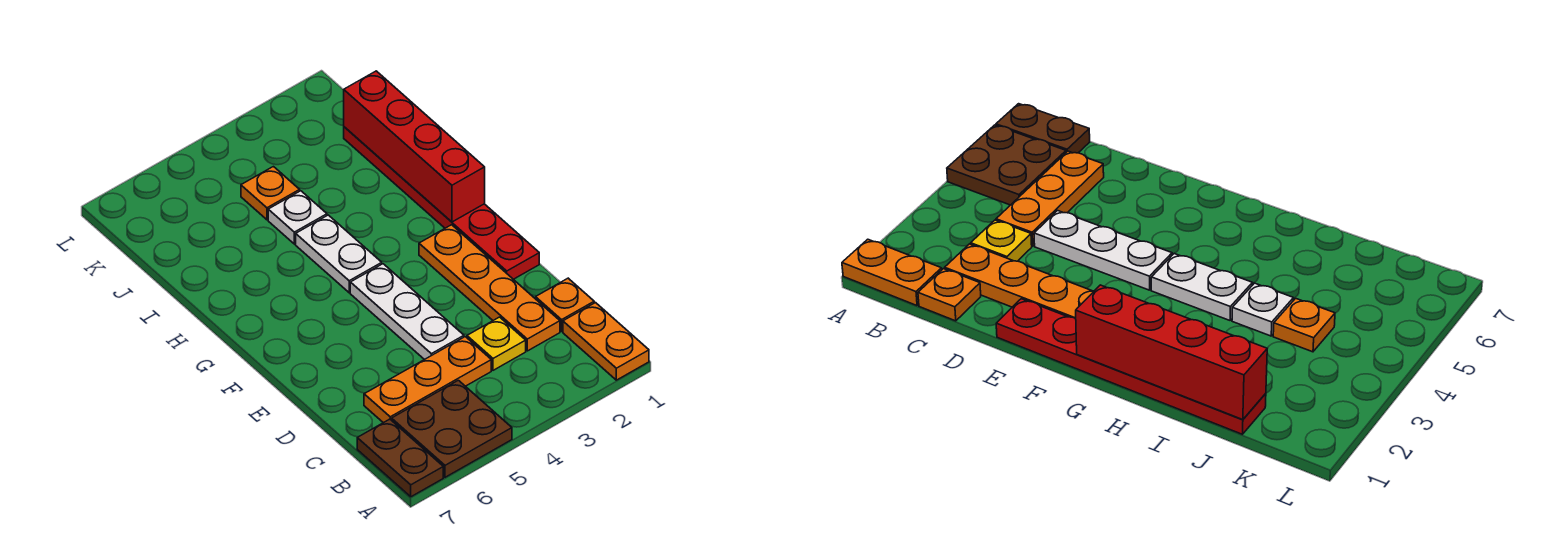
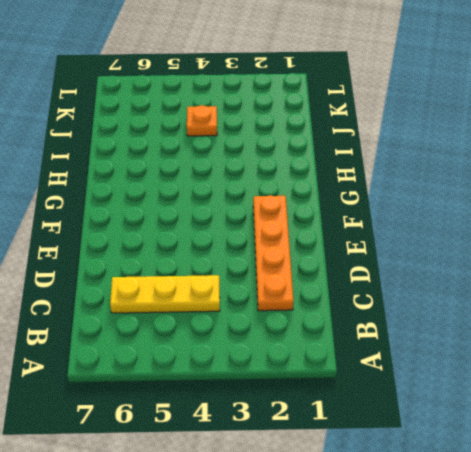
yellow 1x3 plate [110,275,220,313] -> orange 1x3 plate [364,337,491,423]
none -> orange 1x2 plate [563,303,649,380]
none -> brown 2x2 plate [392,380,512,477]
none -> brown 1x2 plate [357,419,443,497]

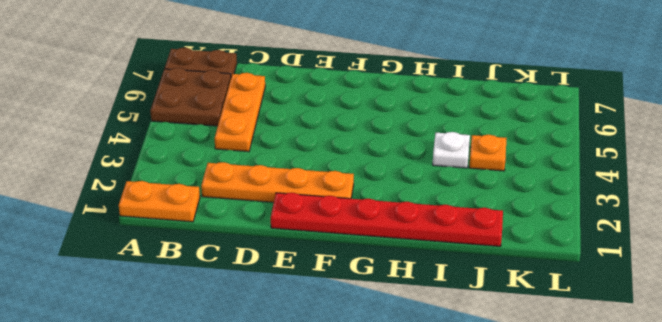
none -> orange 1x1 plate [536,278,594,331]
none -> yellow 1x1 plate [467,317,526,370]
none -> white 1x3 plate [350,264,464,360]

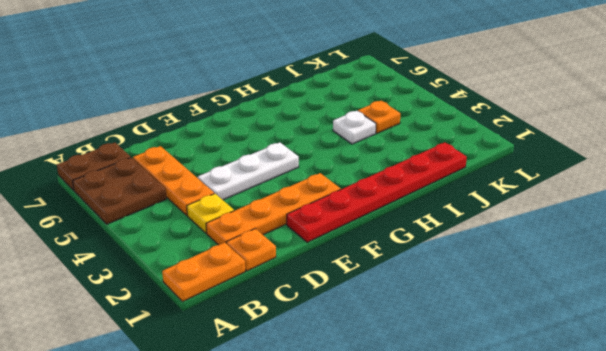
none -> white 1x2 plate [296,215,382,293]
none -> red 1x4 brick [344,71,485,222]

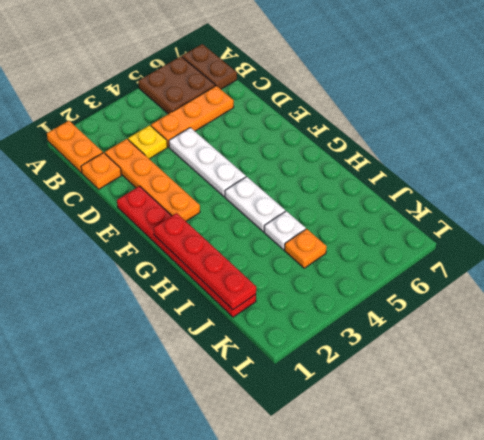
red 1x4 plate [154,213,256,310] -> red 1x4 brick [344,71,485,222]

